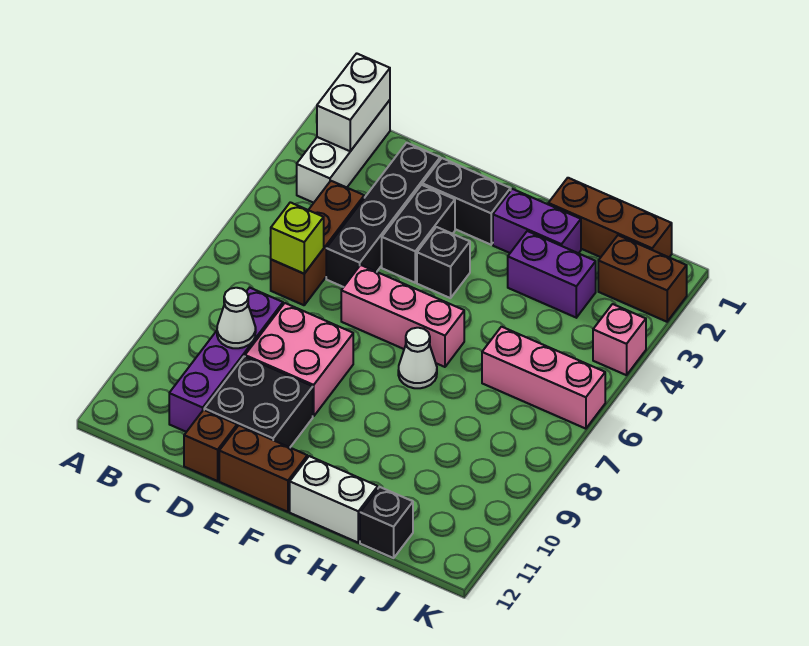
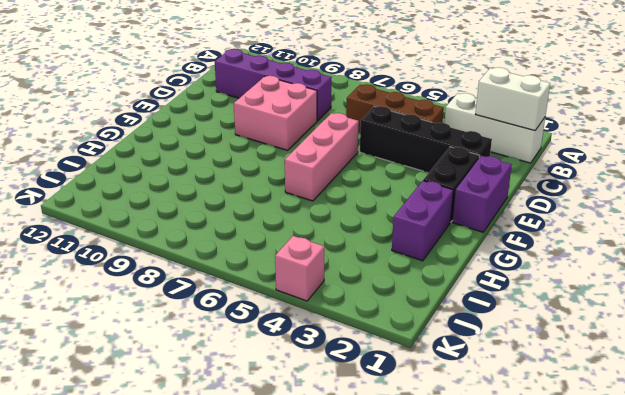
purple 1x2 brick [453,156,512,232] -> purple 1x2 brick moved to [508,231,596,318]
none -> black 2x2 brick [204,356,313,447]
none -> brown 1x1 brick [184,410,237,481]
none -> black 1x2 brick [382,185,455,283]

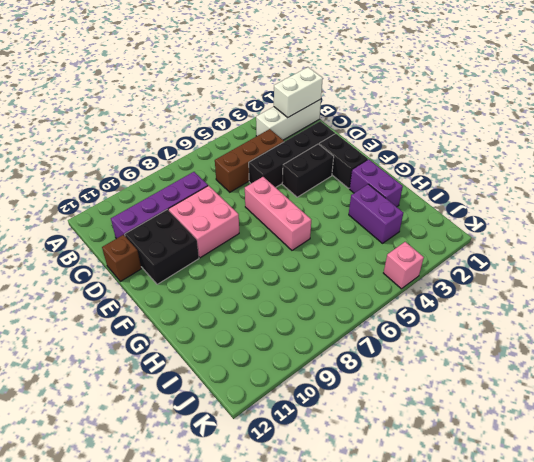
none -> brown 1x2 brick [219,425,307,512]
none -> black 1x1 brick [417,227,470,298]
none -> white 1x1 cone [398,328,437,388]

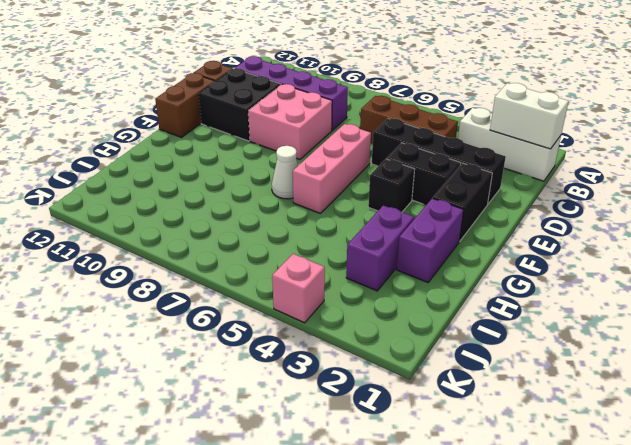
none -> white 1x2 brick [290,456,378,543]
none -> brown 1x3 brick [548,178,672,257]
none -> pink 1x3 brick [482,327,605,429]

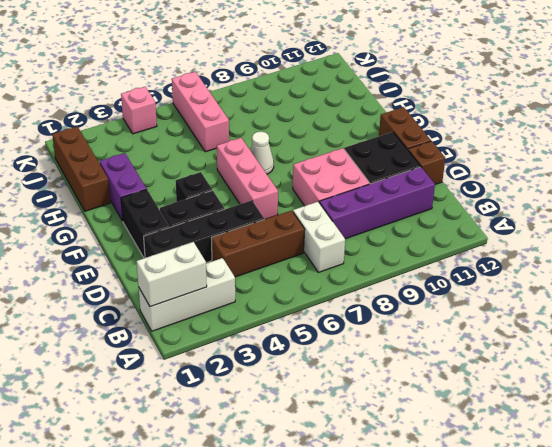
white 1x2 brick [293,202,345,272] -> white 1x2 brick moved to [290,456,378,543]
none -> purple 1x2 brick [508,231,596,318]
none -> black 1x1 brick [360,487,413,558]
none -> brown 1x2 brick [598,235,687,322]

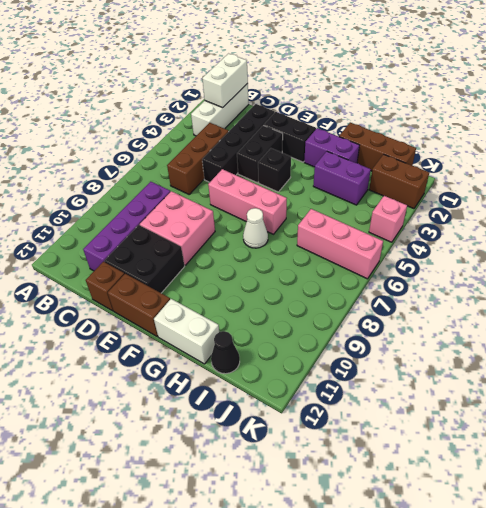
black 1x1 cone [211,331,240,374] -> black 1x1 brick [360,487,413,558]
none -> lime 1x1 brick [271,202,324,274]
none -> white 1x1 cone [217,288,256,348]

